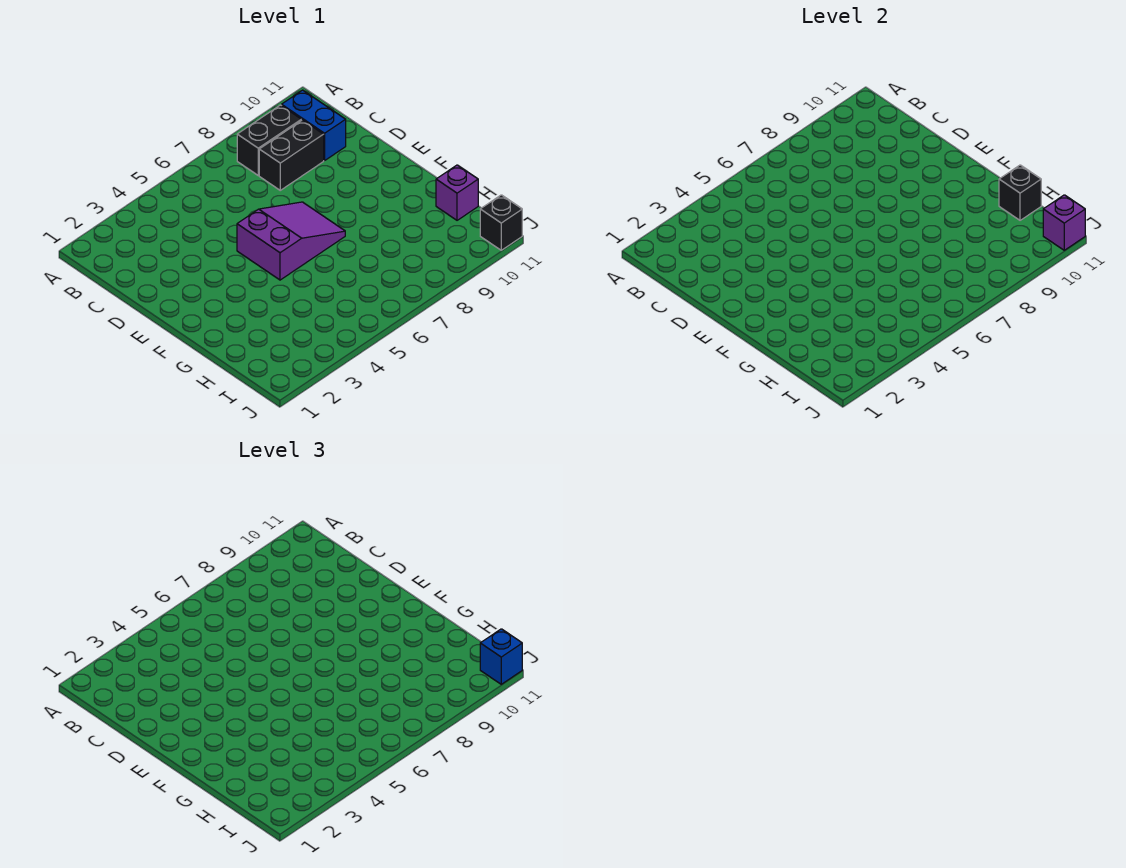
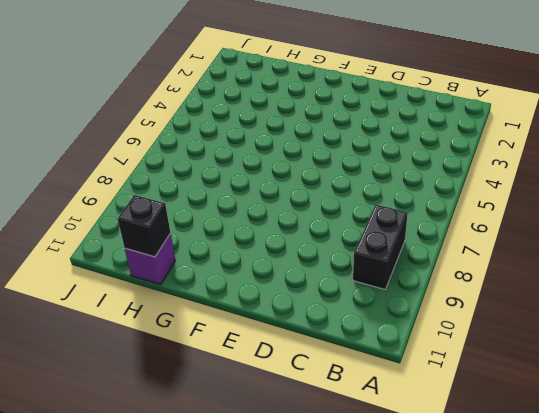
none -> blue 1x2 brick [282,90,346,161]
none -> black 1x2 brick [259,120,324,190]

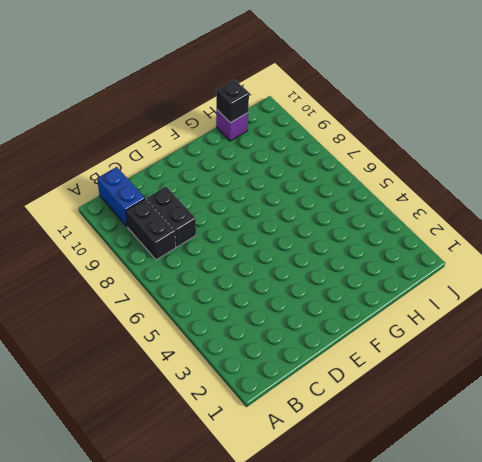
blue 1x2 brick [97,167,145,227] -> blue 1x2 brick turned to [282,90,346,161]
none -> purple 2x3 slope [237,202,345,280]
none -> black 1x1 brick [480,195,522,250]

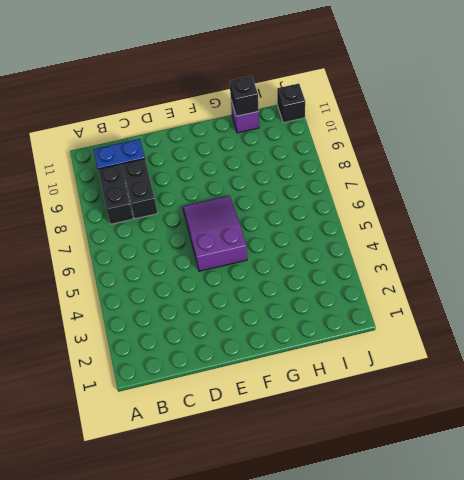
none -> purple 1x1 brick [1043,195,1085,250]
none -> blue 1x1 brick [480,629,522,684]

